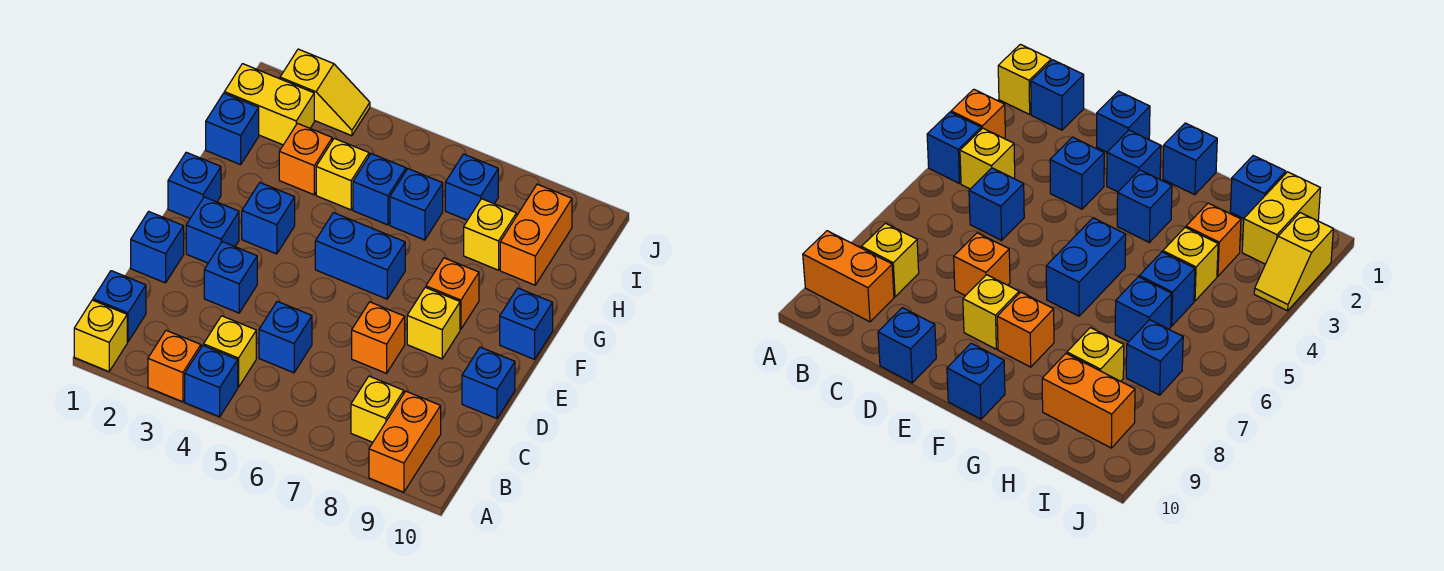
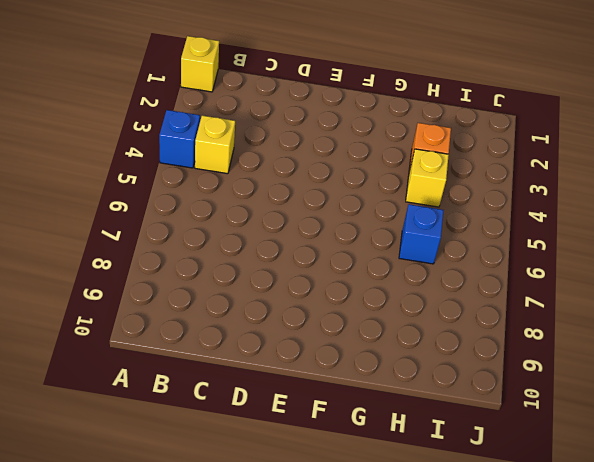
none -> orange 1x1 brick [148,330,201,402]
none -> orange 1x2 brick [369,391,441,492]
none -> blue 1x1 brick [93,271,146,342]

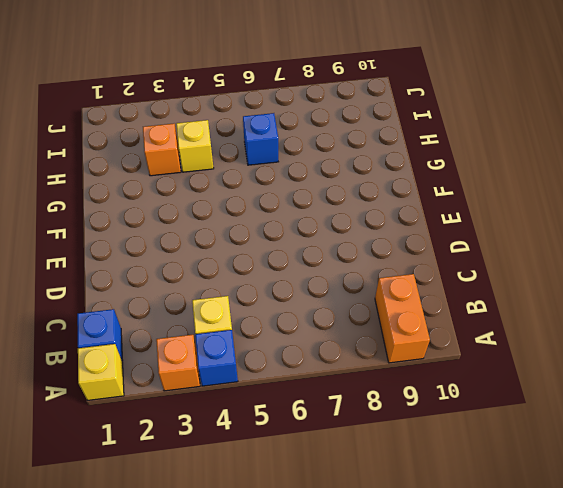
none -> yellow 1x1 brick [351,376,404,442]
none -> blue 1x1 brick [259,301,312,373]
none -> blue 1x1 brick [131,211,184,283]

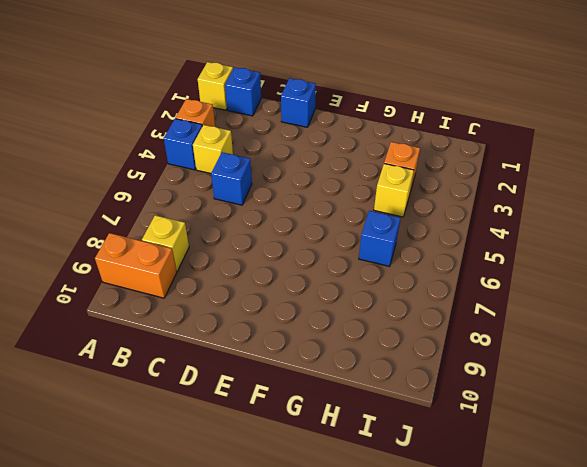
none -> blue 1x1 brick [204,242,257,313]
none -> orange 1x1 brick [352,302,405,373]
none -> blue 1x1 brick [462,347,515,419]

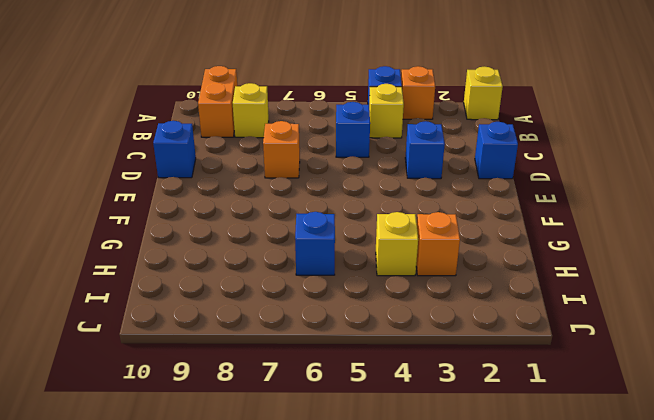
none -> blue 1x1 brick [93,271,146,342]
none -> blue 1x1 brick [186,197,239,263]
none -> yellow 1x1 brick [407,287,460,359]

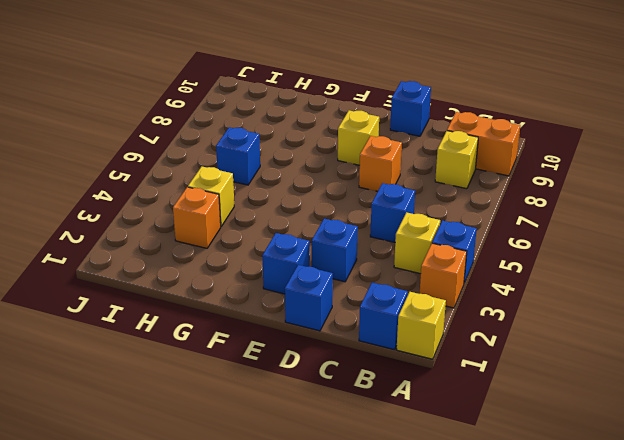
none -> blue 1x1 brick [168,152,221,218]
none -> blue 1x1 brick [242,183,295,254]
none -> blue 1x2 brick [315,213,405,299]

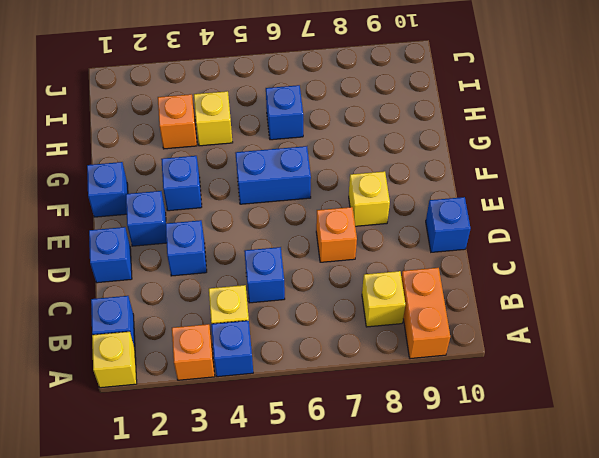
none -> orange 1x1 brick [426,258,479,329]
none -> blue 1x1 brick [500,288,553,359]
none -> blue 1x1 brick [206,93,259,165]

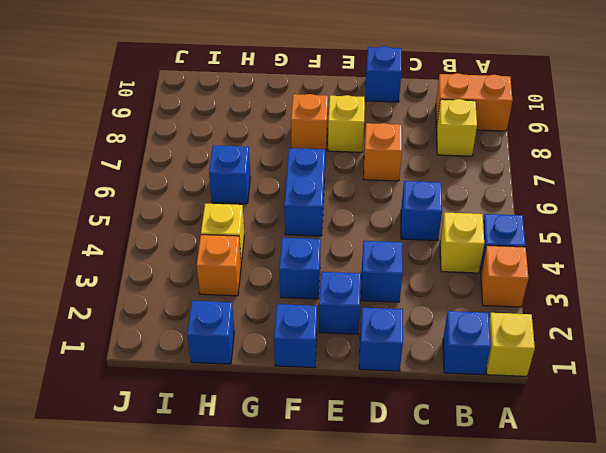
none -> blue 1x1 brick [500,288,553,359]
none -> blue 1x1 brick [353,154,406,225]
none -> yellow 1x1 brick [464,199,516,270]

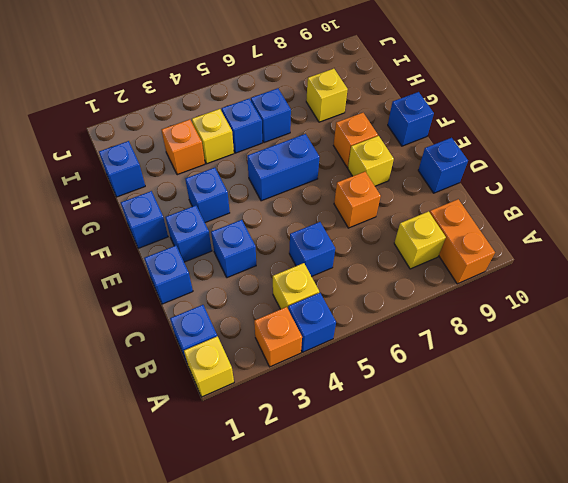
none -> orange 1x2 brick [500,184,572,285]
none -> yellow 1x2 brick [224,64,314,145]
none -> blue 1x1 brick [445,154,498,220]

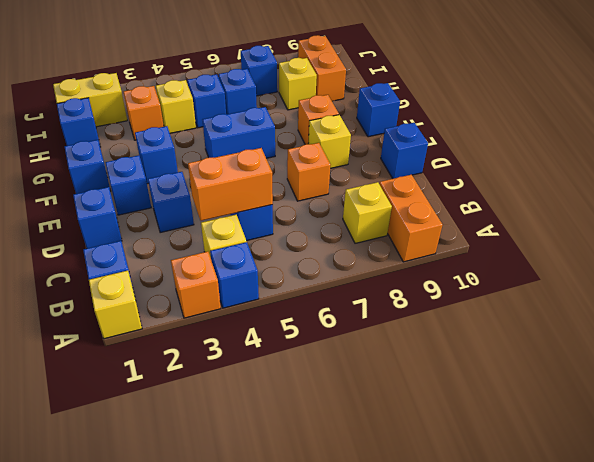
orange 1x2 brick [188,148,273,221] -> none
none -> yellow 1x2 slope [280,49,370,136]

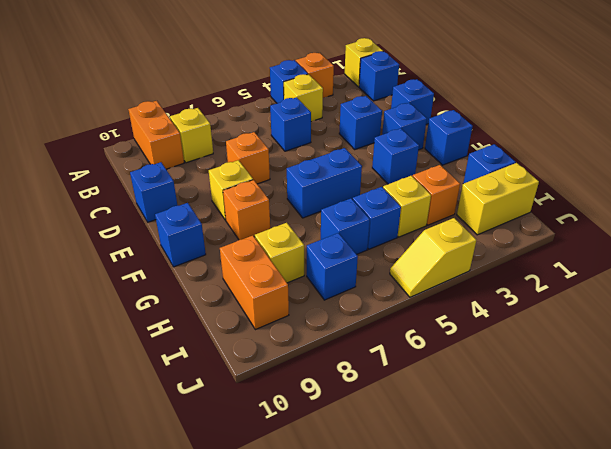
yellow 1x2 slope [390,218,476,297] -> yellow 1x2 slope moved to [280,49,370,136]

